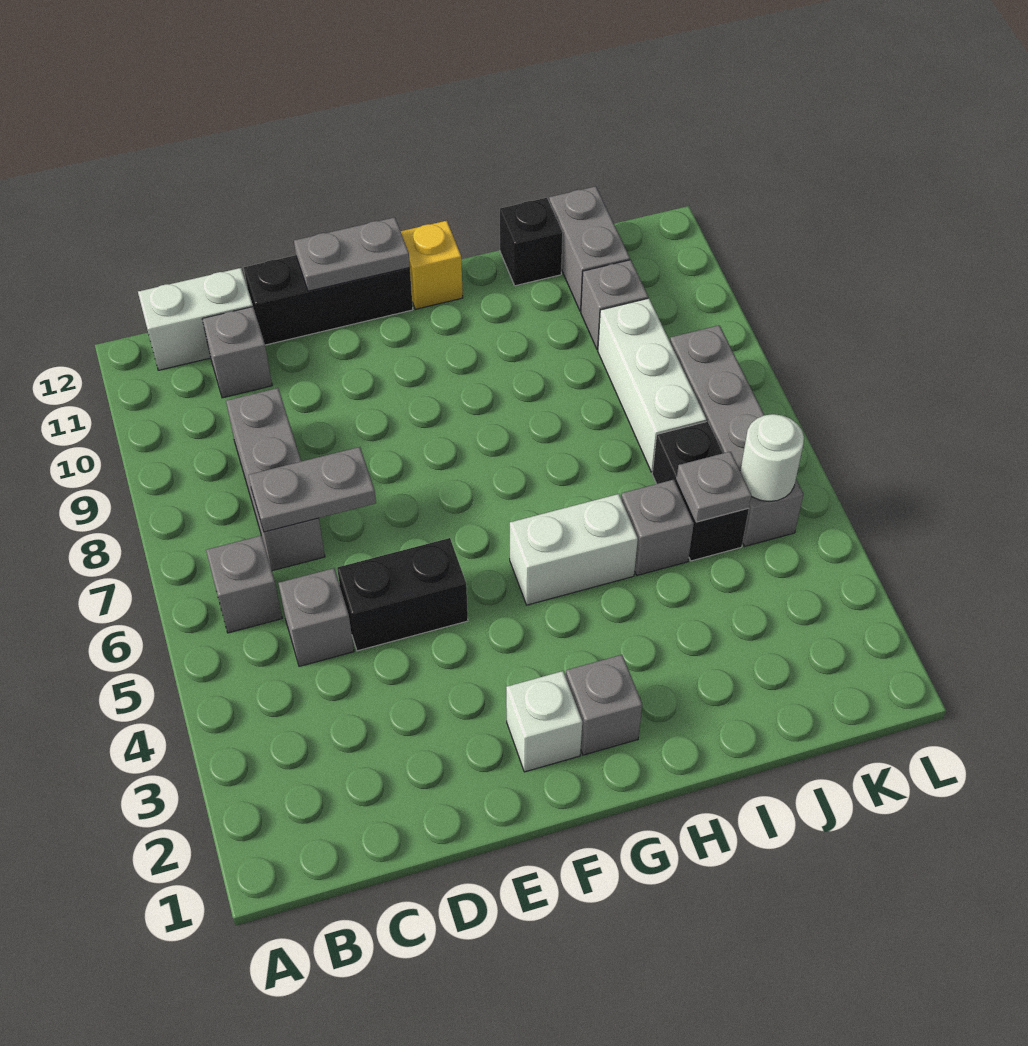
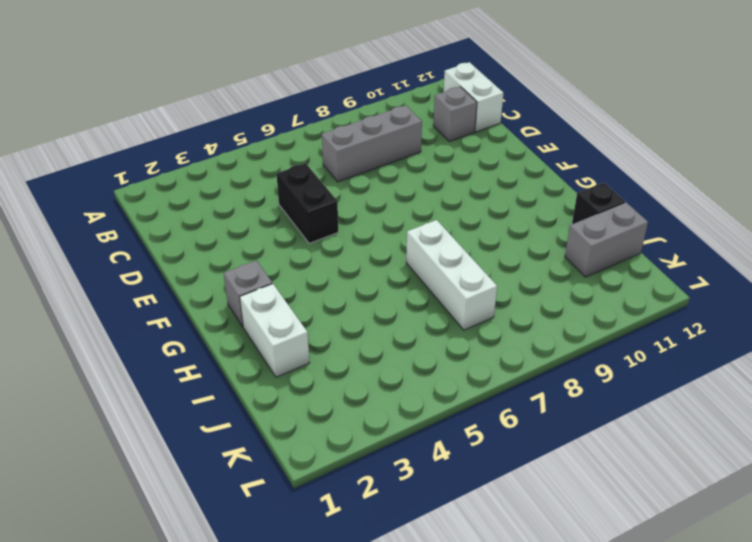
white 1x2 brick [240,284,309,377] -> white 1x2 brick moved to [510,494,638,605]
white 1x3 brick [406,220,497,330] -> white 1x3 brick turned to [598,298,707,472]
none -> grey 1x1 brick [206,536,282,633]
none -> grey 1x1 brick [278,568,354,666]
none -> black 1x3 brick [244,255,413,345]

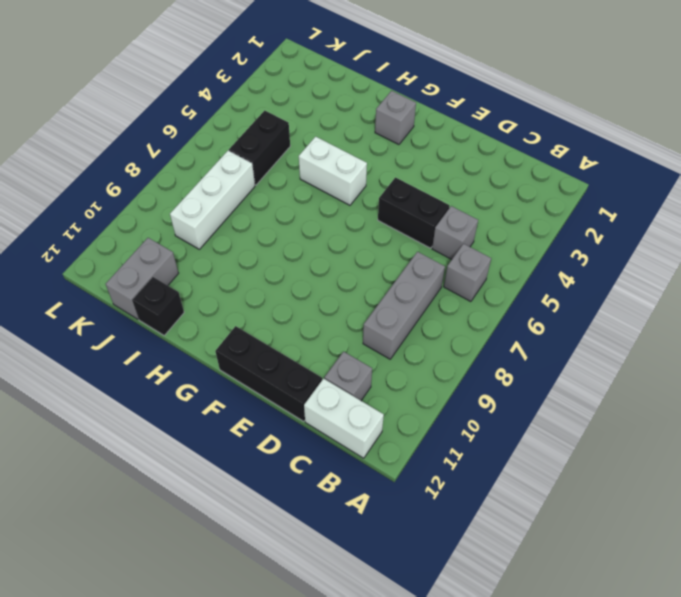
none -> white 1x1 brick [506,671,582,772]
none -> yellow 1x1 brick [401,221,463,309]
none -> grey 1x1 brick [621,480,694,575]

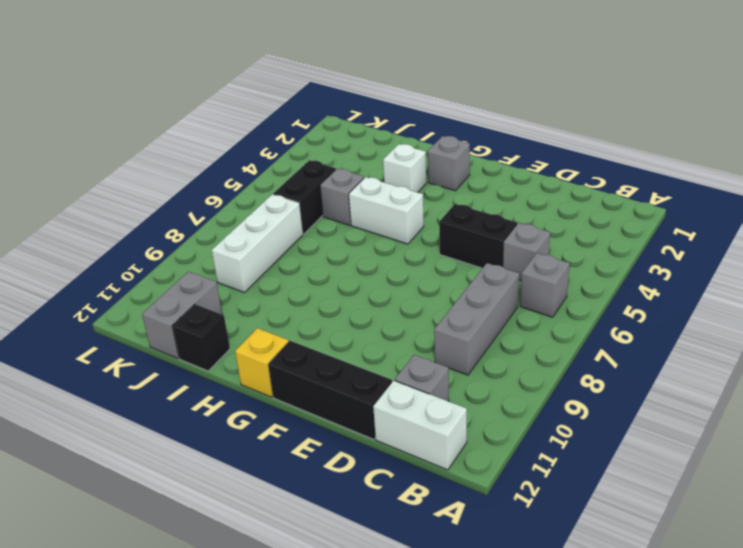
white 1x1 brick [383,144,426,193] -> white 1x1 brick moved to [506,671,582,772]
none -> grey 1x1 brick [581,260,648,350]
none -> grey 1x4 brick [670,325,804,546]
none -> grey 1x2 plate [248,447,376,532]

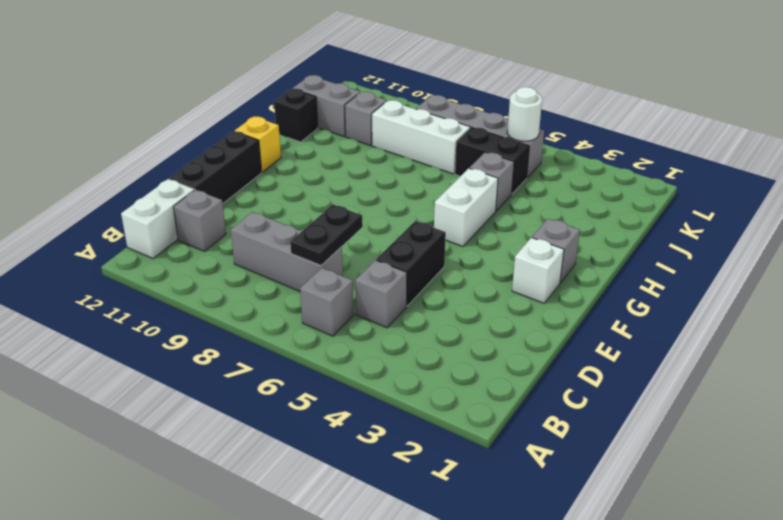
black 1x2 plate [290,205,363,266] -> grey 1x2 plate [248,447,376,532]
none -> grey 1x2 plate [294,217,410,291]
none -> grey 1x1 plate [677,452,751,522]

